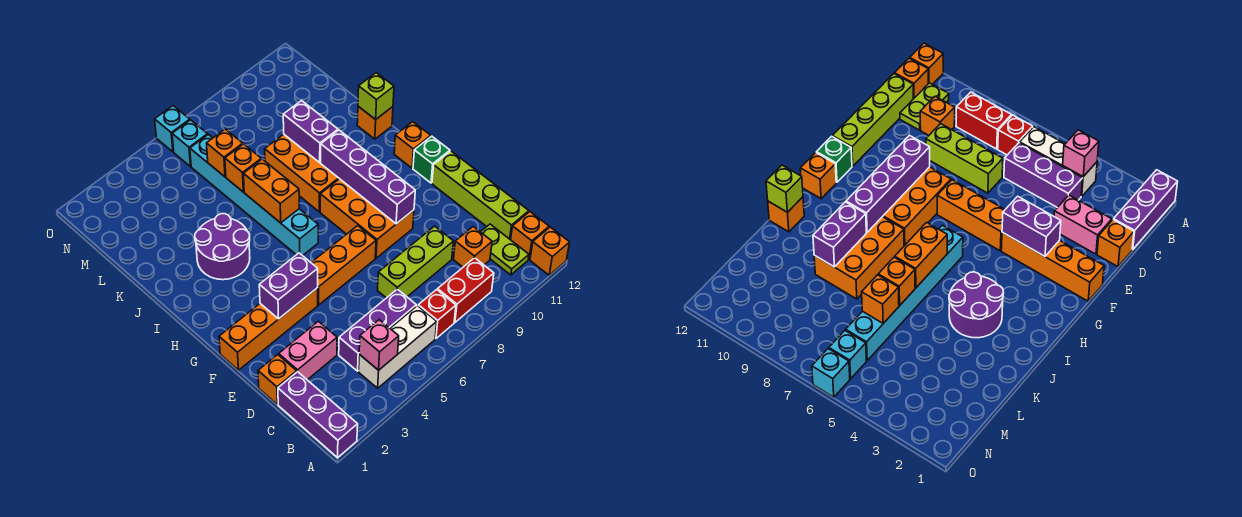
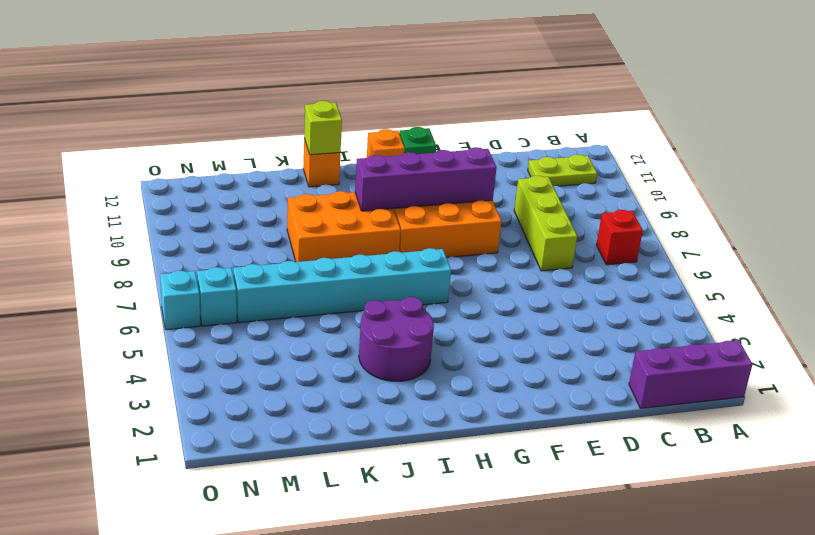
none -> orange 1x1 brick [530,227,570,275]
none -> white 1x3 brick [359,306,437,388]
none -> red 1x2 brick [438,258,494,322]
none -> orange 1x1 brick [511,212,549,259]

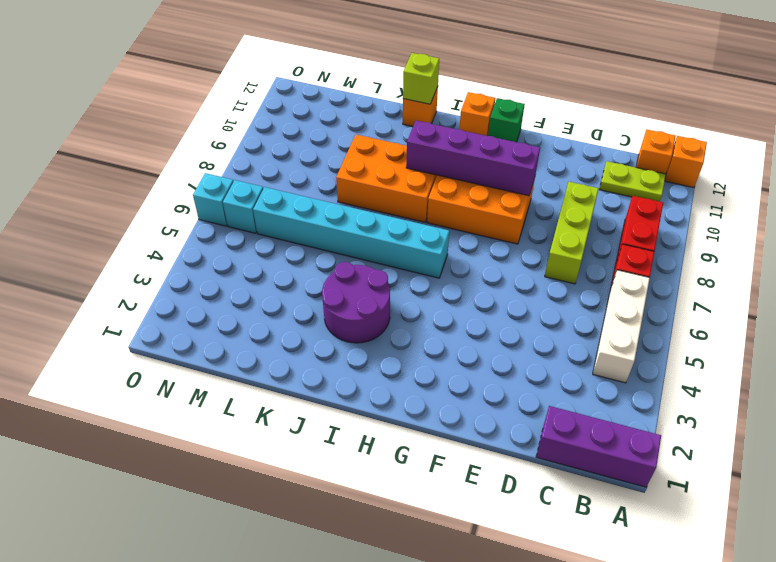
none -> purple 1x3 brick [339,289,416,371]
none -> orange 1x1 brick [454,227,492,267]
none -> lime 1x4 brick [432,151,529,240]
none -> orange 1x1 brick [258,355,297,404]

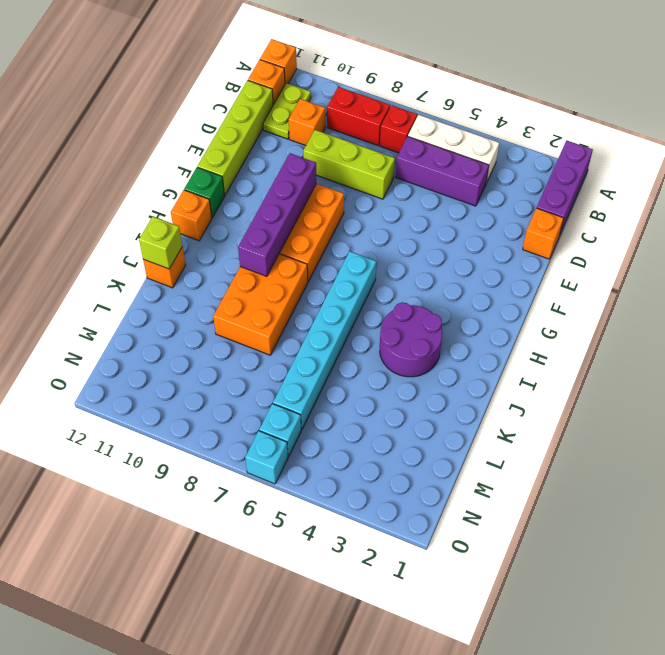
none -> pink 1x2 brick [279,321,337,380]
none -> orange 1x4 brick [219,288,318,370]
none -> orange 1x3 brick [311,226,376,305]
none -> pink 1x1 brick [359,320,399,370]

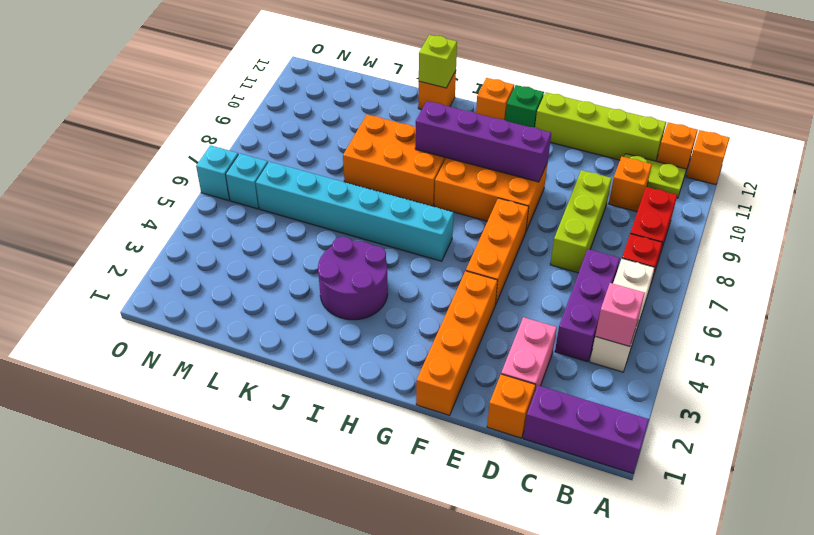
none -> purple 1x2 brick [259,253,318,319]
none -> orange 1x2 brick [244,159,299,223]
none -> purple 1x2 brick [283,101,338,163]
none -> orange 1x1 brick [225,144,261,192]

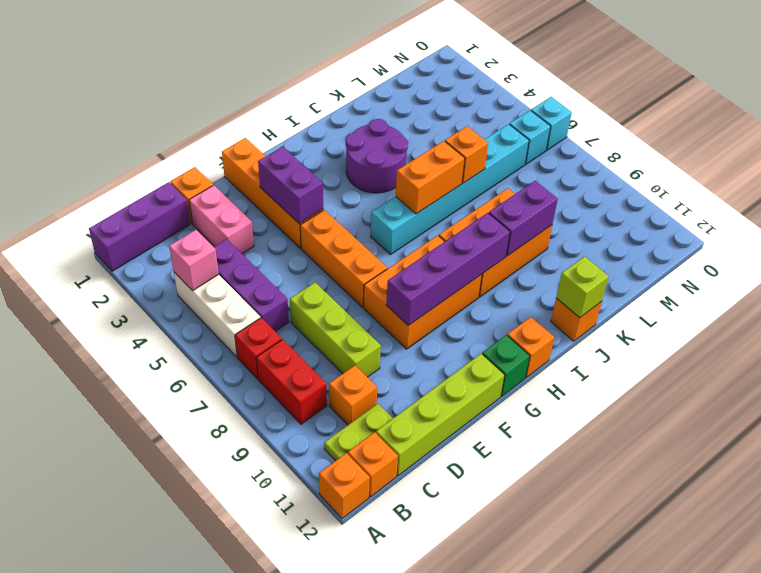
none -> orange 1x1 brick [207,129,243,177]

